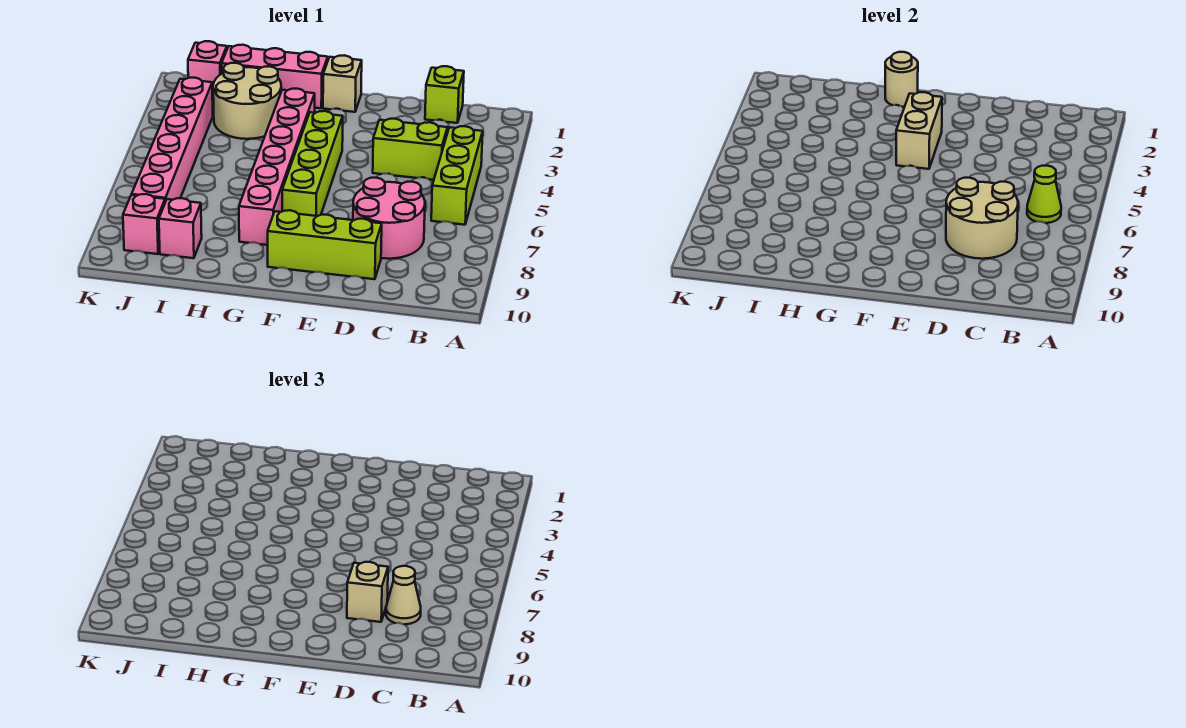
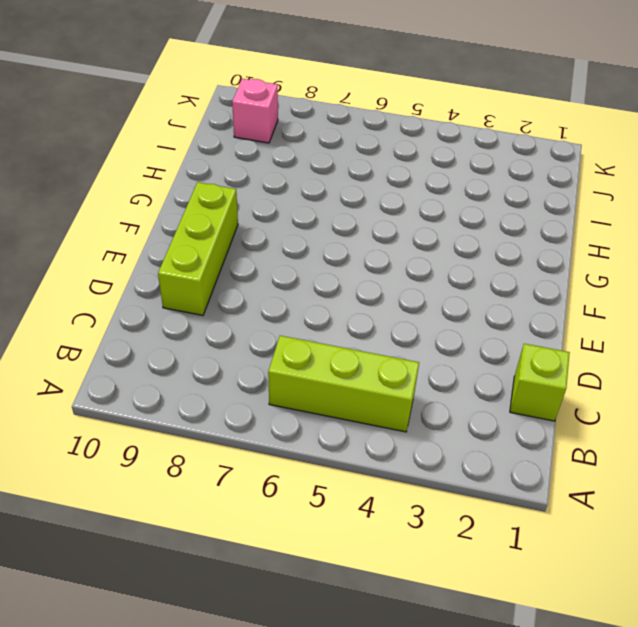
none -> lime 1x2 brick [373,119,447,180]
none -> pink 2x2 round brick [353,178,425,259]
none -> tan 1x1 brick [323,55,362,112]

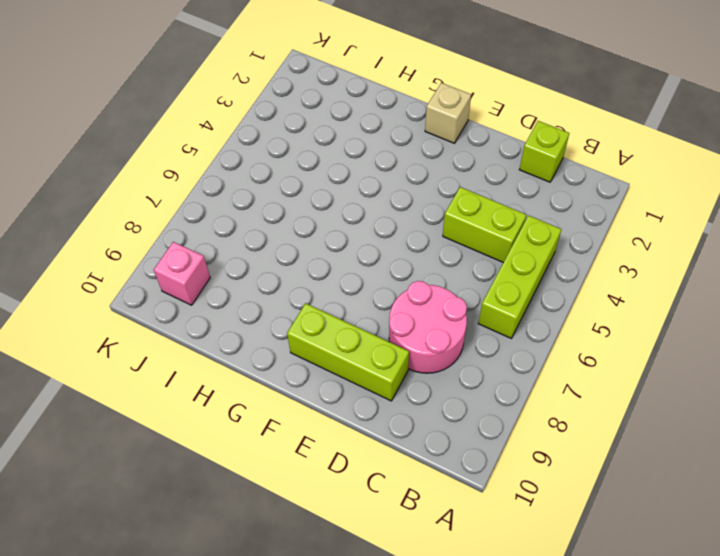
none -> lime 1x4 brick [282,111,343,216]
none -> pink 1x3 brick [222,45,328,108]
none -> pink 1x6 brick [239,89,315,245]

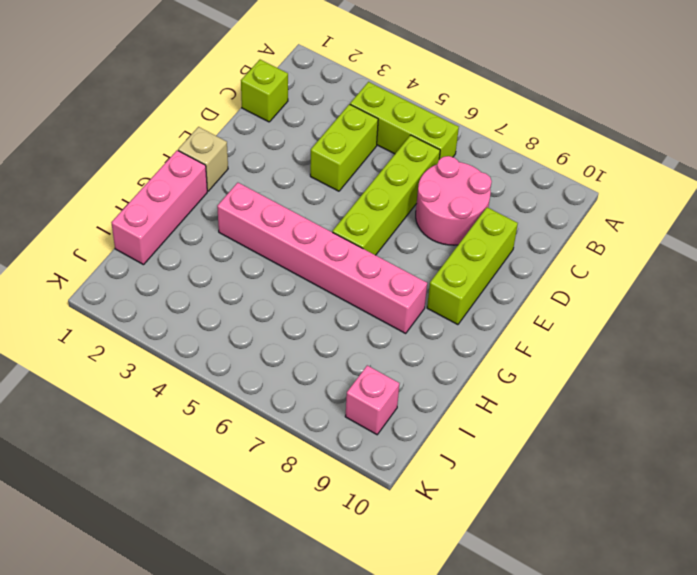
lime 1x4 brick [333,135,440,255] -> lime 1x4 brick turned to [282,111,343,216]
none -> tan 2x2 round brick [213,63,281,139]
none -> pink 1x1 brick [159,198,202,258]
none -> pink 1x1 brick [188,41,227,97]

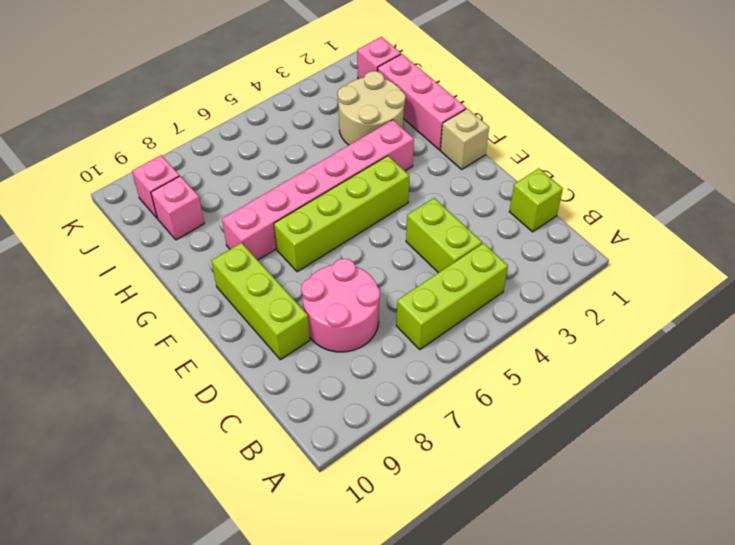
none -> pink 1x6 brick [132,78,213,202]
none -> lime 1x1 cone [1027,165,1061,223]
none -> tan 2x2 round brick [946,178,1018,259]

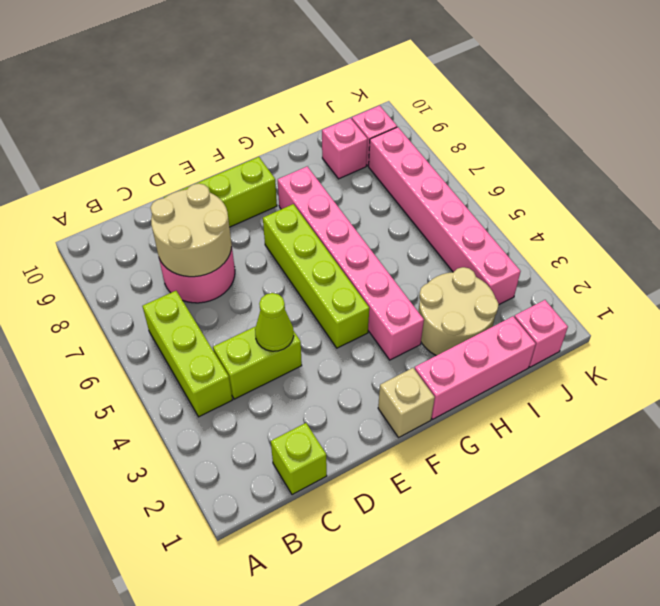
lime 1x1 cone [255,293,294,351] -> lime 1x1 cone moved to [1027,165,1061,223]
none -> tan 1x2 brick [896,92,942,169]
none -> tan 1x1 round brick [885,52,918,107]
none -> tan 1x1 cone [386,566,421,624]

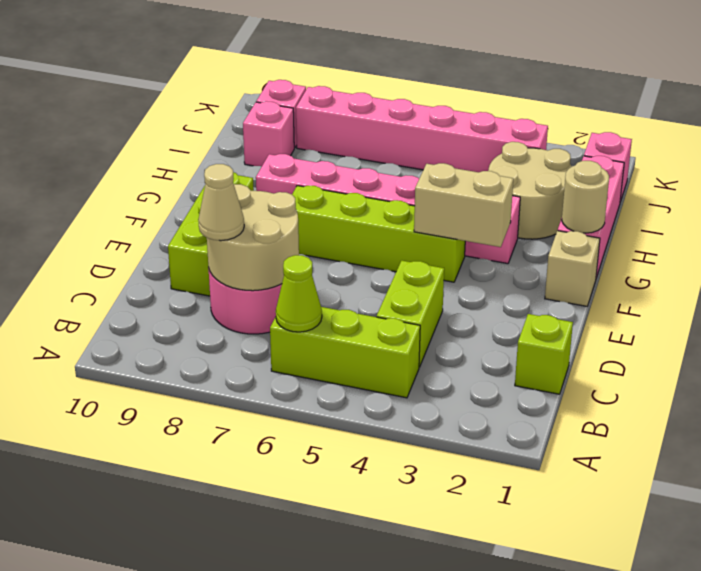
none -> tan 1x1 brick [347,562,388,622]

